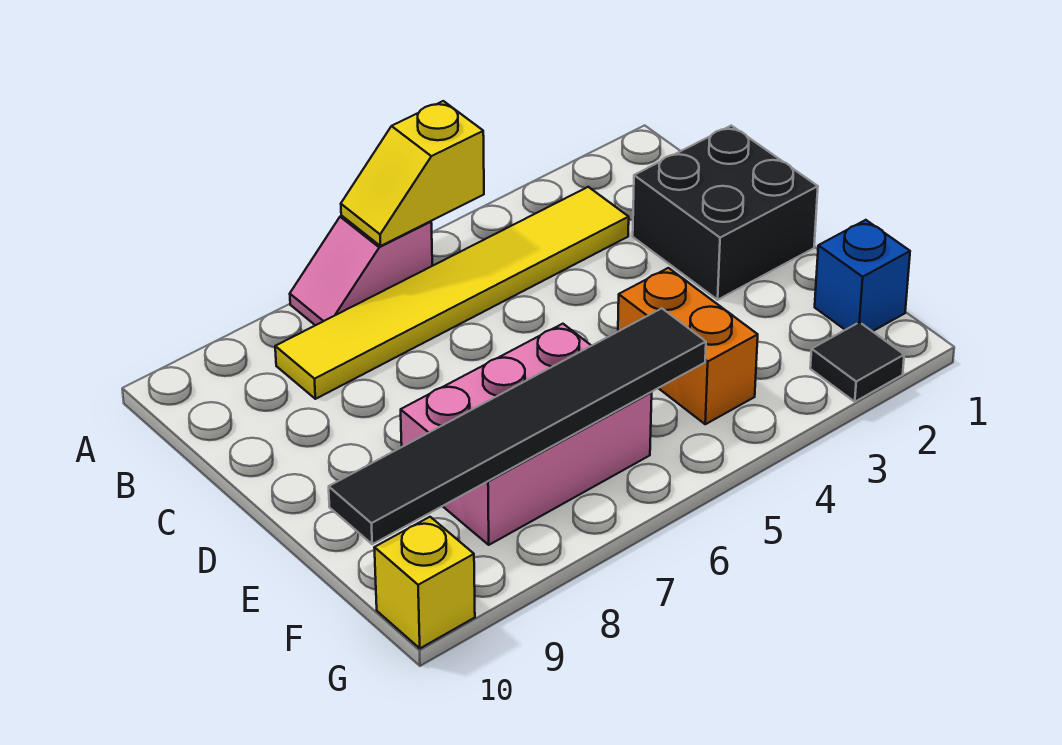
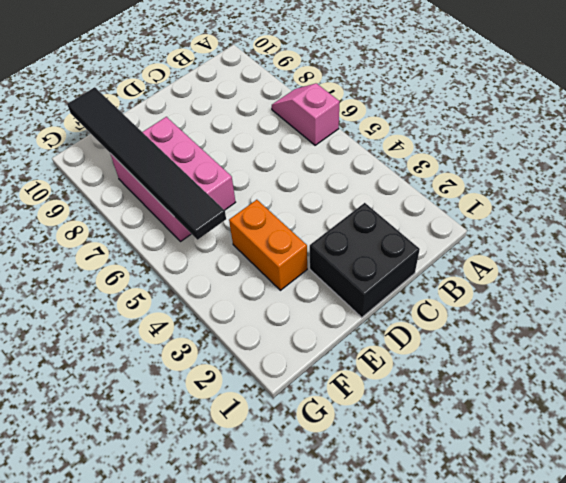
orange 1x2 brick [229,200,307,290] -> orange 1x2 brick turned to [618,268,758,424]
none -> yellow 1x6 tile [275,187,629,399]
none -> blue 1x1 brick [815,220,910,331]

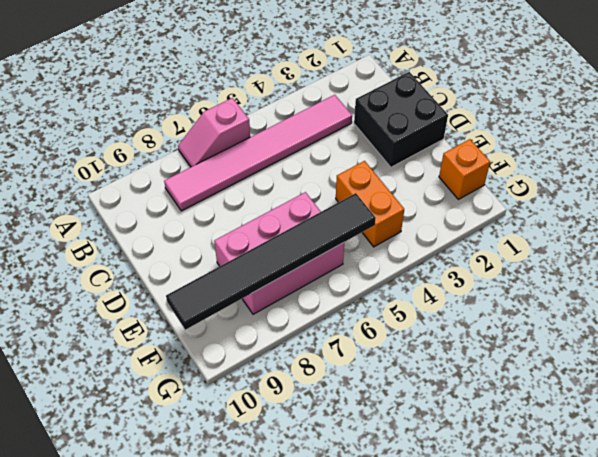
pink 1x6 tile [164,95,352,211] -> yellow 1x6 tile [275,187,629,399]
orange 1x1 brick [439,139,490,199] -> blue 1x1 brick [815,220,910,331]
none -> black 1x1 tile [810,322,904,402]
none -> yellow 1x1 brick [374,517,475,648]

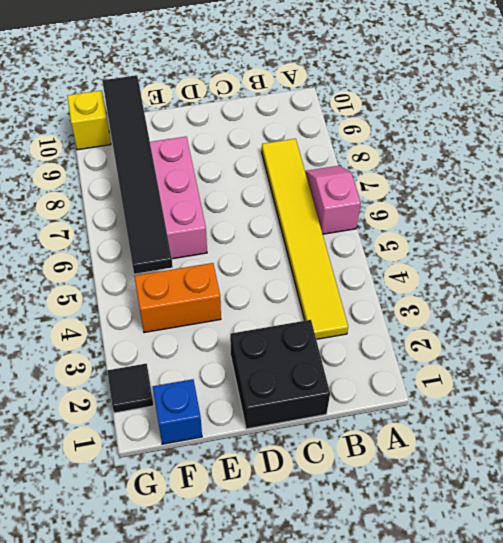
none -> yellow 1x2 slope [341,101,484,246]

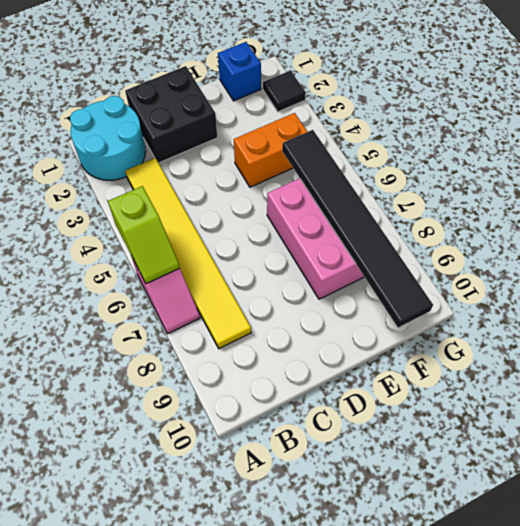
cyan 2x2 round brick [70,96,146,180] -> none
lime 1x2 slope [108,186,180,284] -> yellow 1x2 slope [341,101,484,246]
none -> yellow 1x1 brick [374,517,475,648]

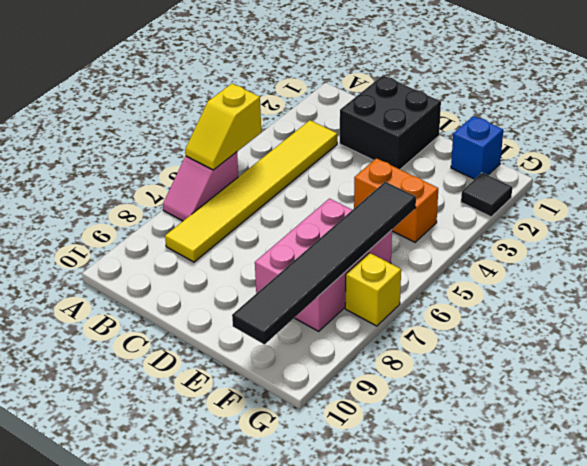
yellow 1x1 brick [345,253,401,326] -> yellow 1x1 brick moved to [374,517,475,648]

